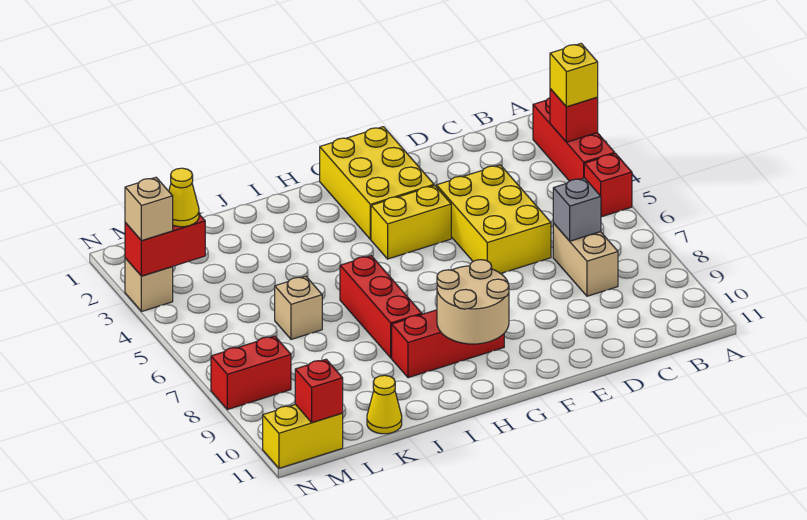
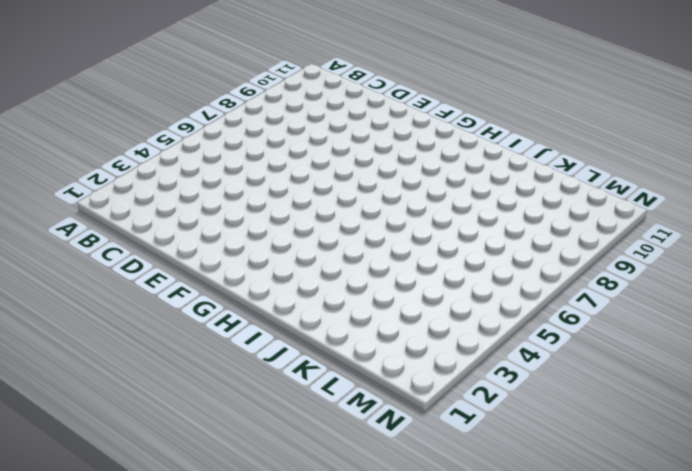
none -> red 1x3 brick [533,98,615,181]
none -> red 1x1 brick [584,154,632,217]
none -> tan 1x2 brick [553,223,618,296]

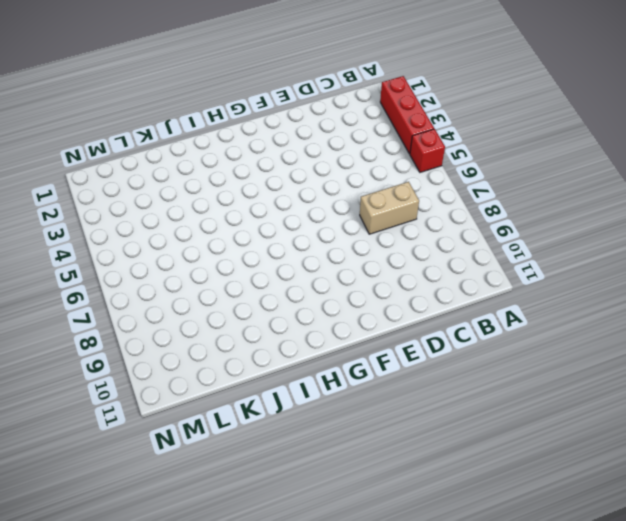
tan 1x2 brick [360,182,419,234] -> tan 1x2 brick turned to [553,223,618,296]
none -> yellow 2x3 brick [436,165,551,274]
none -> yellow 2x3 brick [320,127,434,239]
none -> yellow 1x2 brick [371,185,451,259]

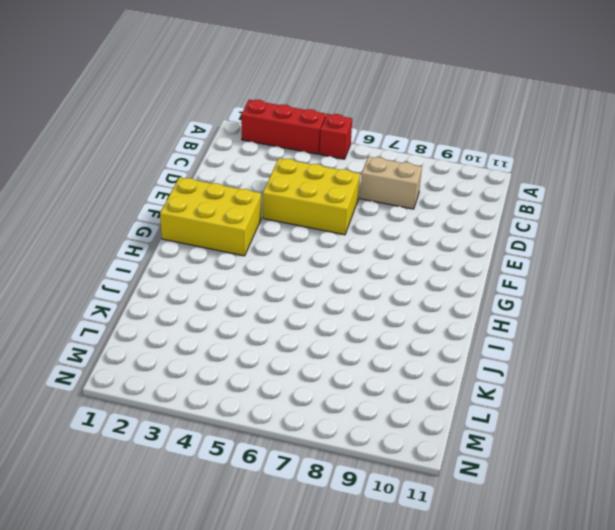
none -> yellow 1x2 brick [371,185,451,259]
none -> red 1x3 brick [392,310,504,378]
none -> red 1x3 brick [340,256,422,358]

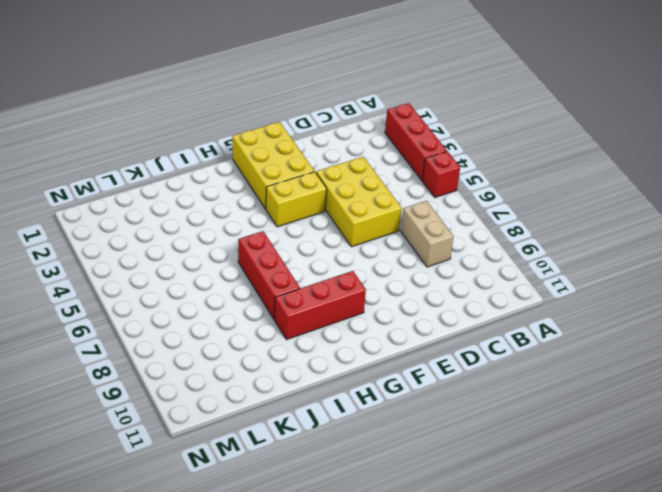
none -> tan 1x1 brick [275,276,322,339]
none -> yellow 1x1 cone [367,375,402,434]
none -> red 1x2 brick [211,336,291,410]

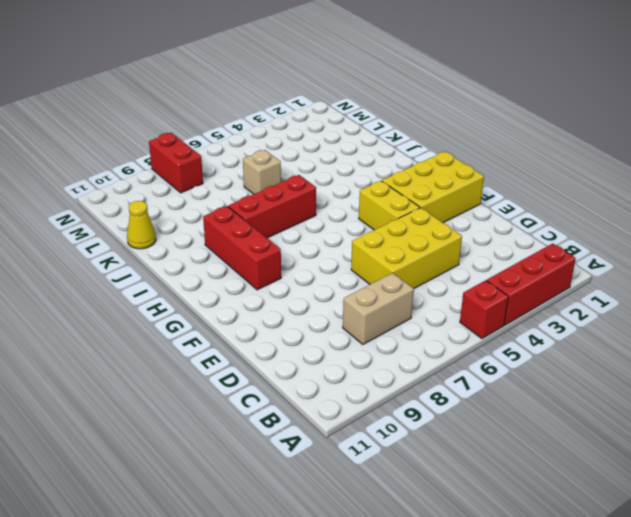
none -> yellow 1x2 brick [263,404,343,468]
none -> tan 1x1 brick [125,258,173,312]
none -> red 1x1 brick [550,89,598,142]

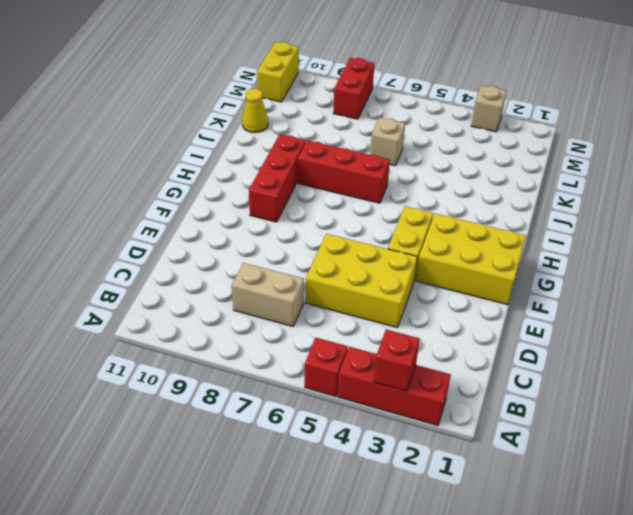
none -> grey 1x1 brick [553,178,601,241]
none -> tan 2x2 round brick [437,260,509,344]
none -> red 1x2 brick [125,214,205,276]

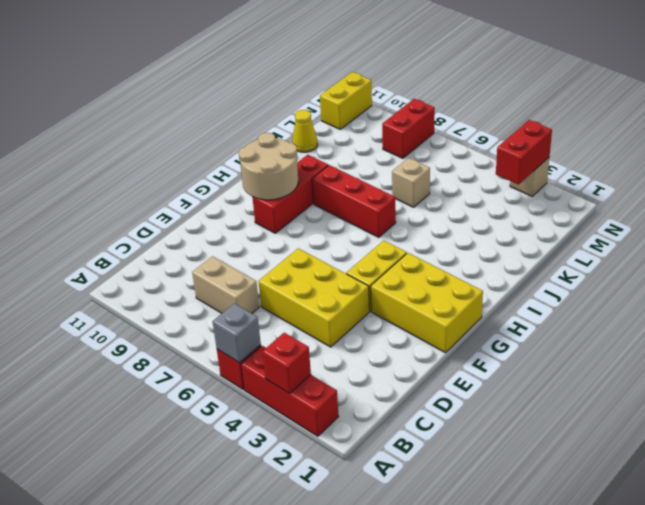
grey 1x1 brick [213,303,261,363] -> grey 1x1 brick moved to [553,178,601,241]
none -> red 1x1 brick [295,359,343,423]
none -> yellow 1x1 brick [550,44,598,107]
none -> yellow 1x1 cone [169,168,199,227]

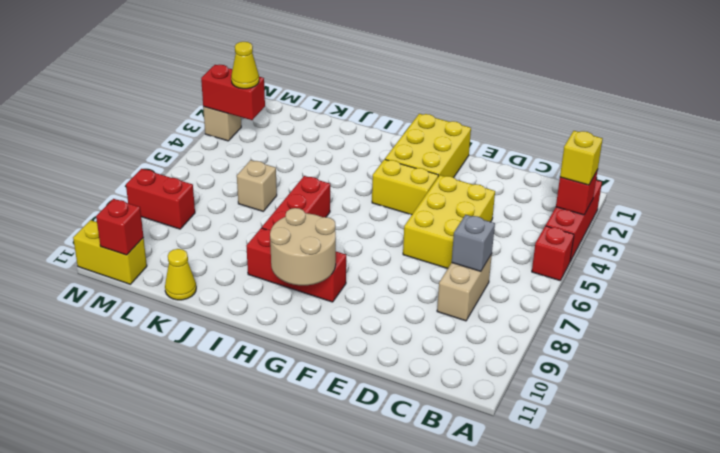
none -> tan 1x1 brick [125,177,173,241]

